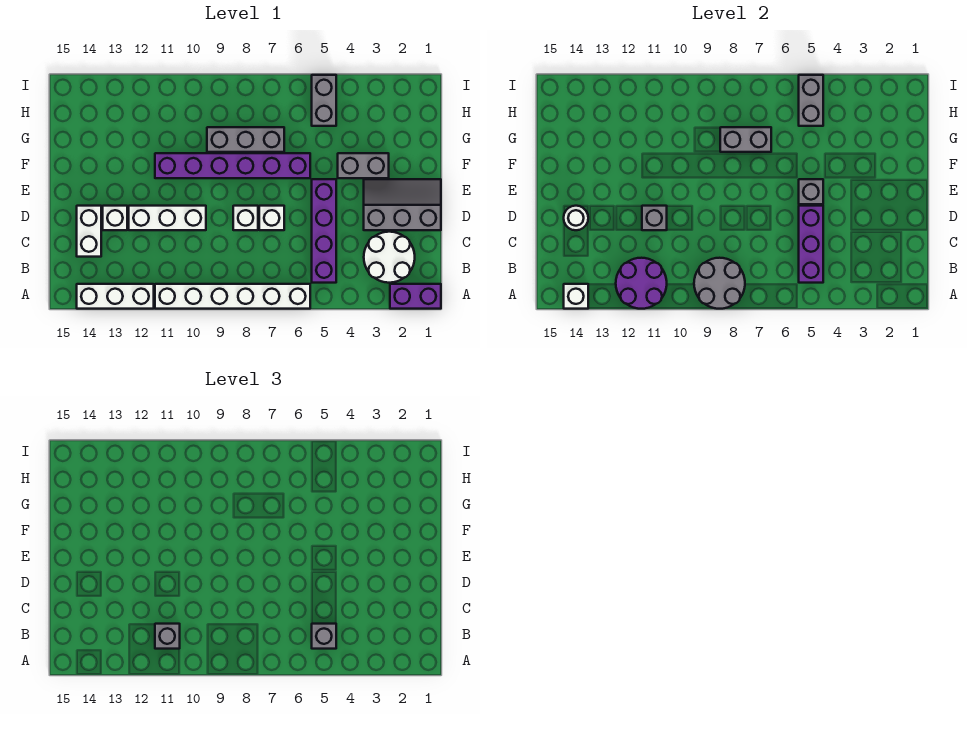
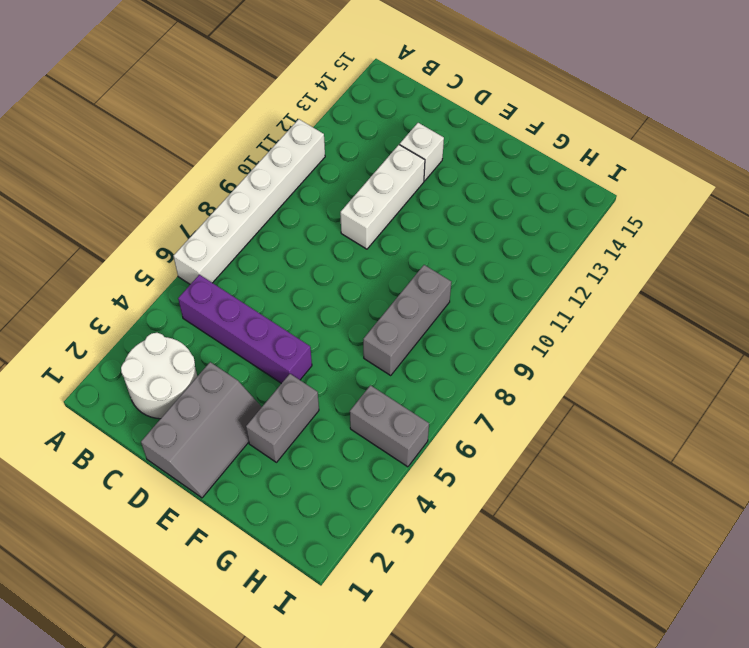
none -> purple 1x2 brick [390,284,441,309]
none -> white 1x3 brick [77,284,154,309]
none -> white 1x2 brick [77,206,101,257]

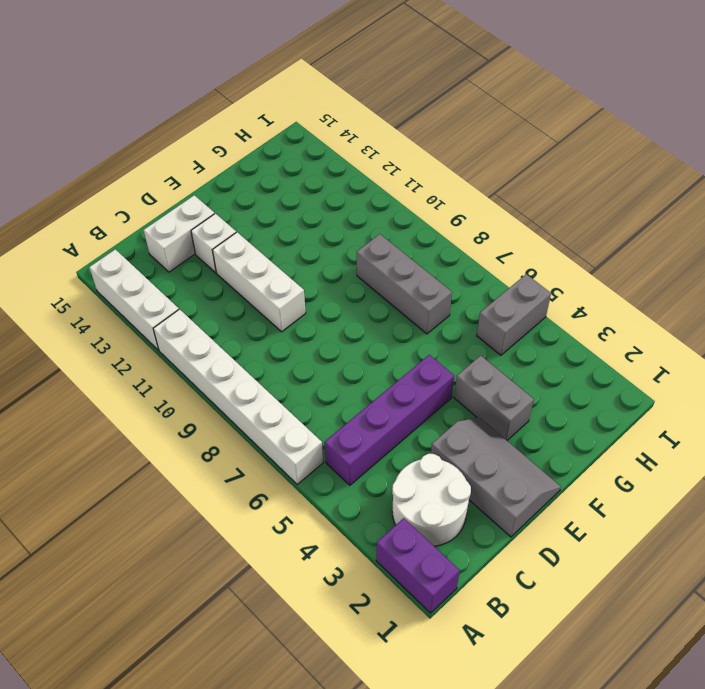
none -> white 1x1 brick [259,206,284,230]
none -> white 1x1 brick [233,206,258,230]
none -> purple 1x6 brick [155,153,310,178]

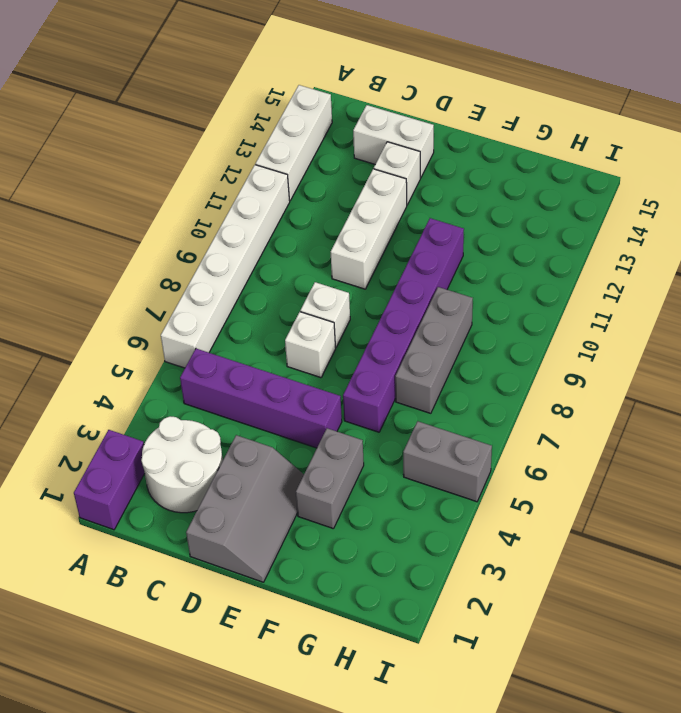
none -> grey 2x2 round brick [694,258,745,309]
none -> purple 2x2 round brick [616,258,667,309]
none -> white 1x1 brick [564,284,588,309]

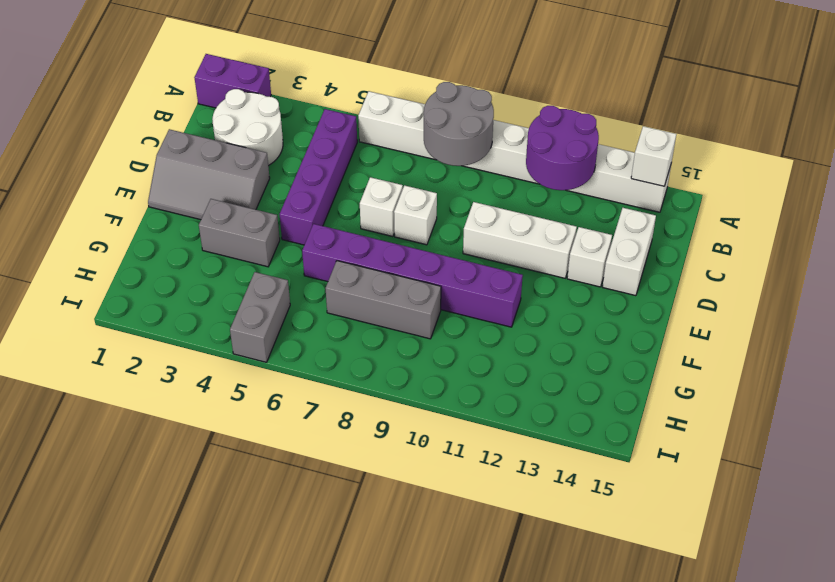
none -> purple 1x3 brick [799,206,823,283]
none -> grey 1x1 brick [642,206,667,230]
none -> white 1x1 round brick [564,206,588,230]

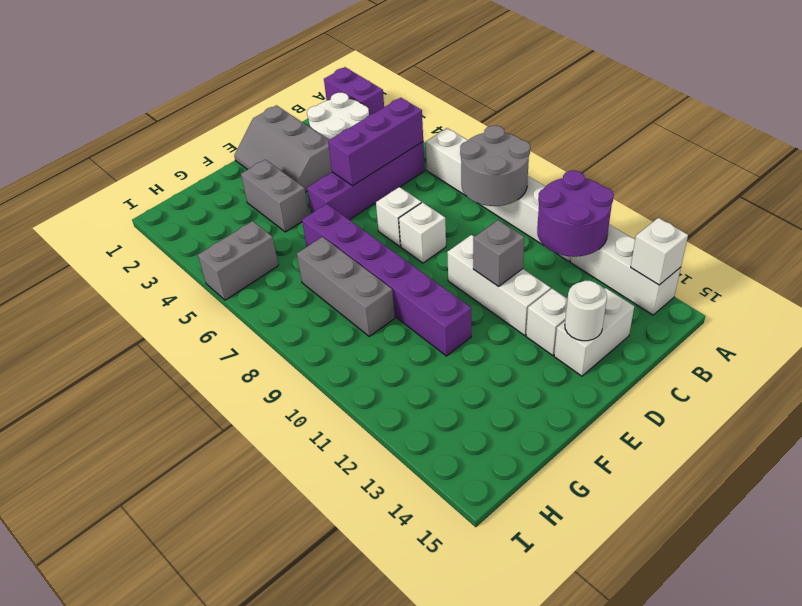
none -> grey 1x1 brick [799,179,823,204]
none -> grey 1x2 brick [720,127,771,152]
none -> grey 1x2 brick [799,75,823,126]

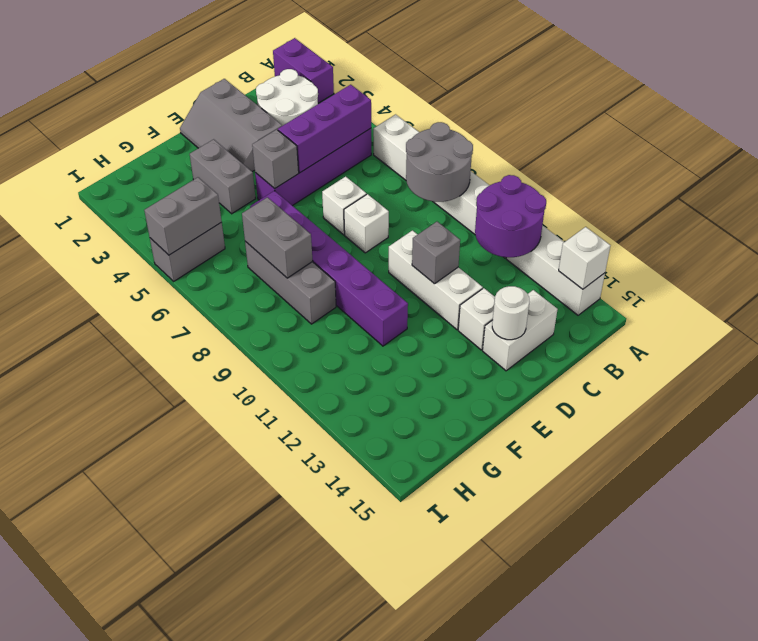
none -> grey 1x1 brick [312,624,336,649]
none -> grey 1x1 brick [155,624,180,649]

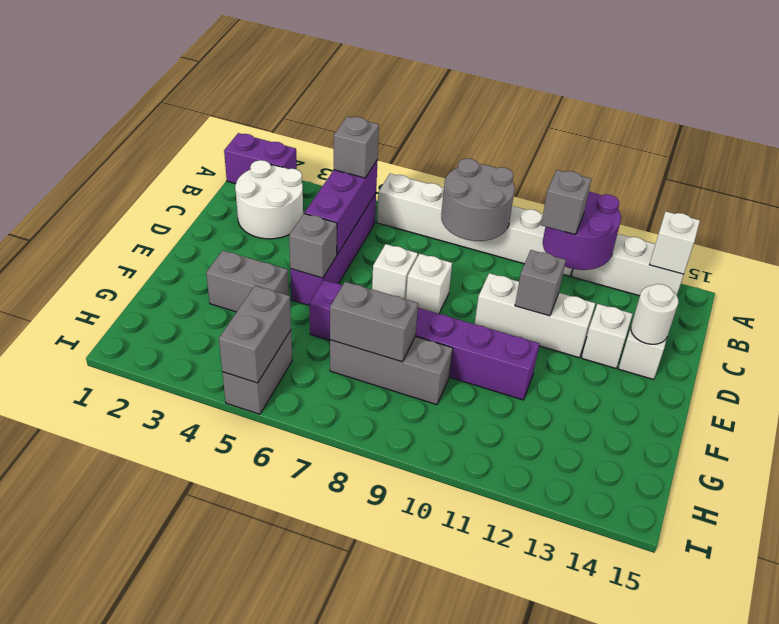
none -> grey 2x3 slope [364,179,441,230]

